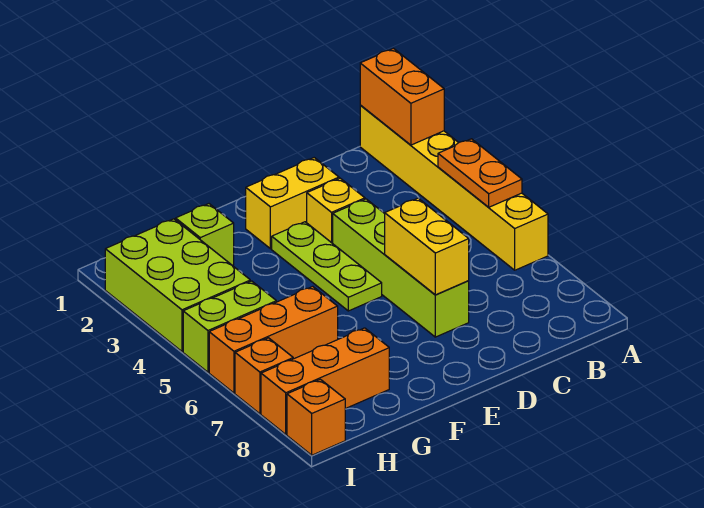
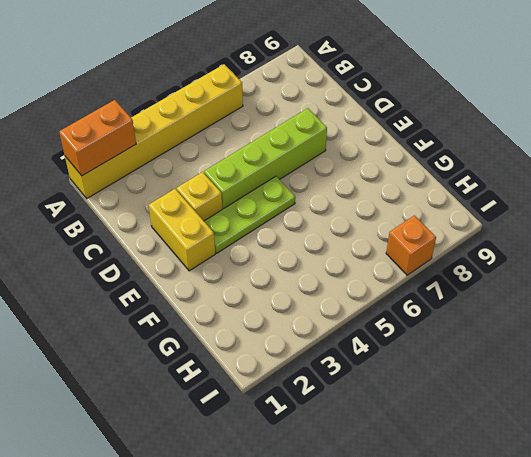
none -> lime 1x1 brick [176,204,234,265]
none -> orange 1x3 brick [209,286,338,393]
none -> orange 1x3 brick [261,328,389,434]

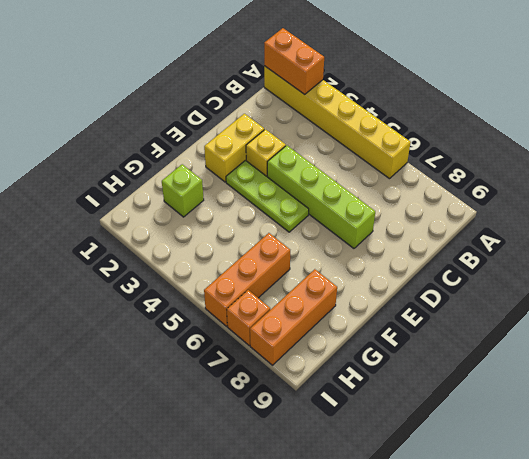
none -> lime 2x3 brick [105,219,250,352]
none -> lime 1x2 brick [183,281,276,372]
none -> orange 1x1 brick [287,379,345,455]

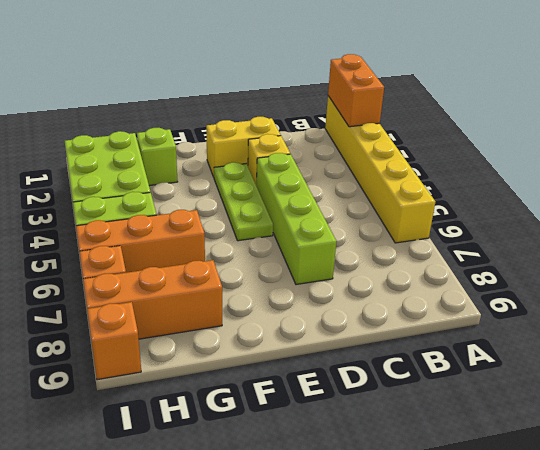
none -> orange 1x2 plate [438,139,522,207]
none -> yellow 1x2 brick [385,198,469,295]

